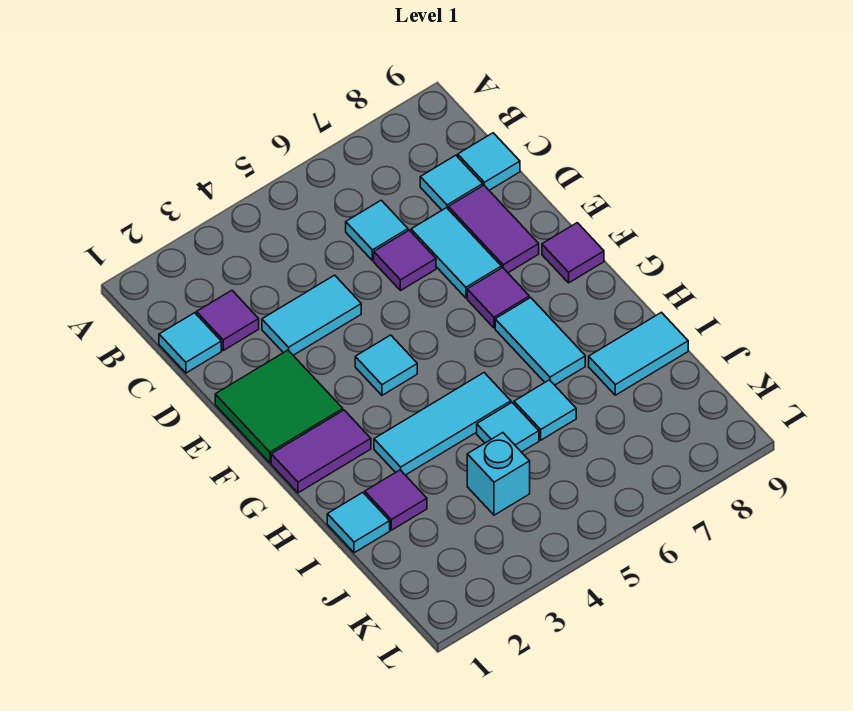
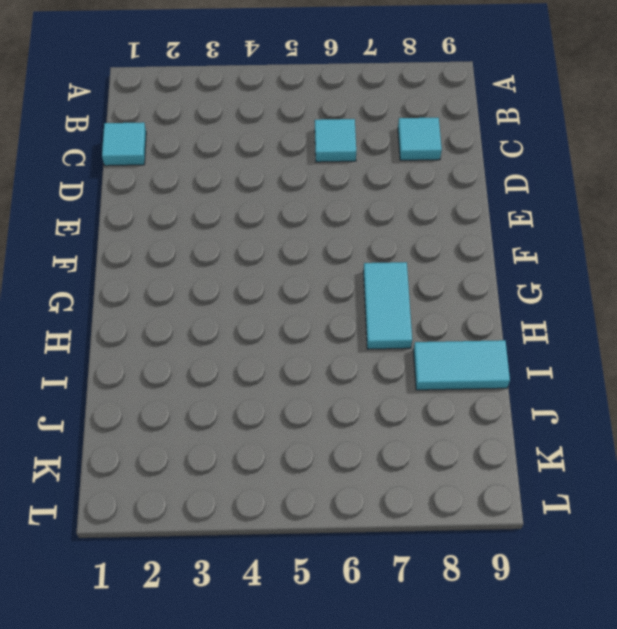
none -> purple 1x1 tile [196,290,259,350]
none -> cyan 1x1 tile [458,133,520,190]
none -> cyan 1x2 tile [262,275,361,355]

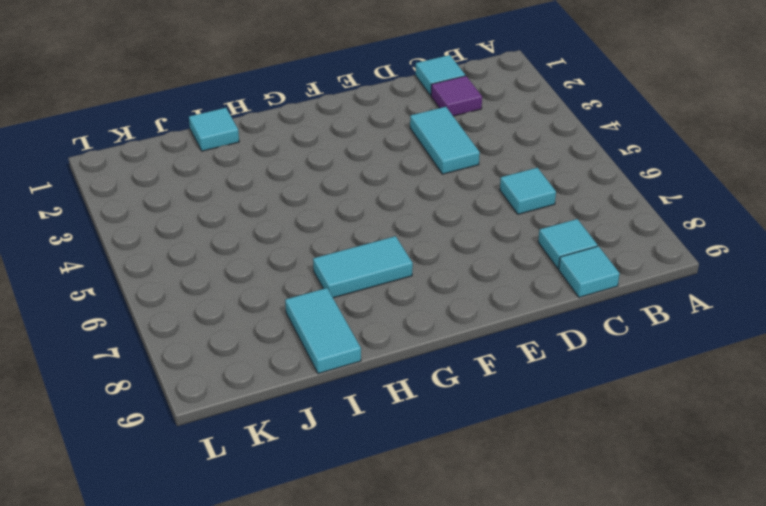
none -> purple 1x1 tile [374,230,436,291]
none -> cyan 1x2 tile [411,208,501,298]
none -> purple 1x2 tile [448,185,539,273]

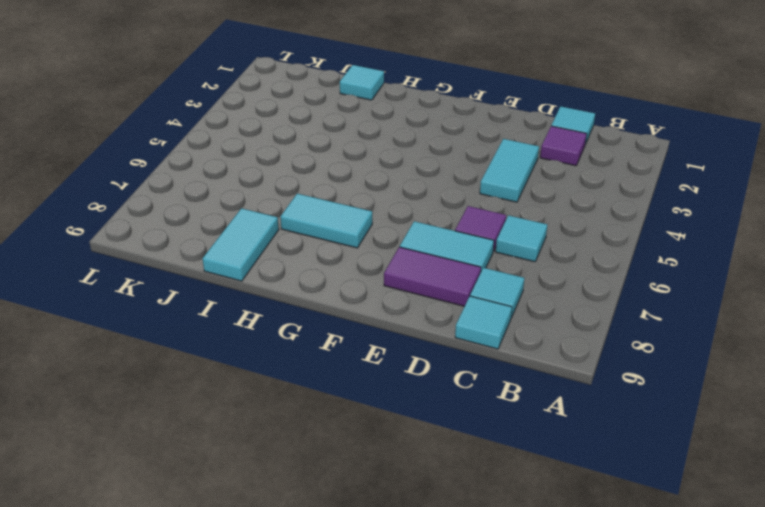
none -> green 2x2 tile [215,350,343,463]
none -> cyan 1x1 tile [355,335,417,395]
none -> purple 1x1 tile [467,268,529,328]

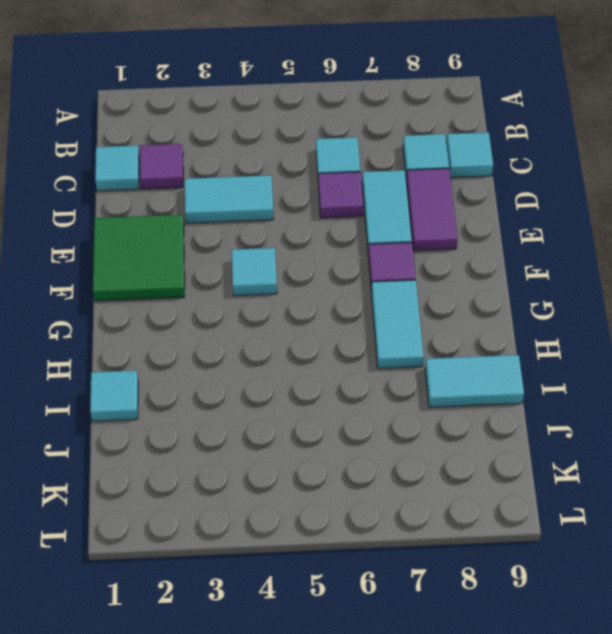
none -> purple 1x1 tile [542,223,604,283]
none -> purple 1x2 tile [271,410,371,493]
none -> cyan 1x3 tile [374,373,511,475]

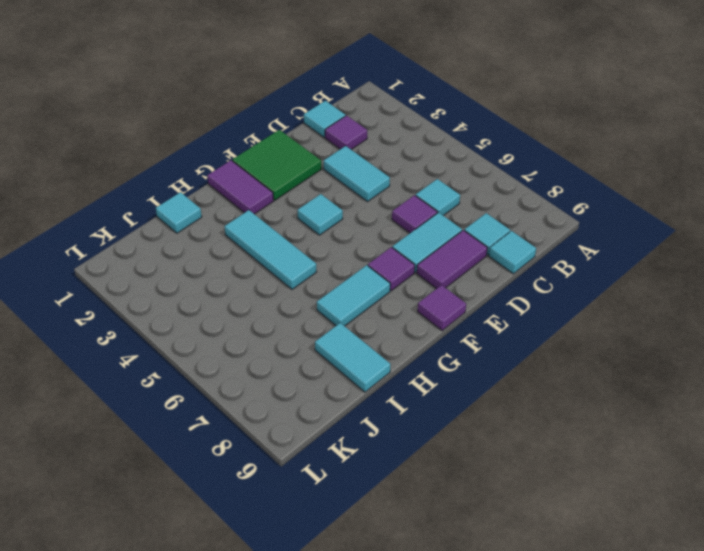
none -> purple 1x1 tile [365,470,427,530]
none -> cyan 1x1 tile [477,403,539,452]
none -> cyan 1x1 tile [514,380,576,440]

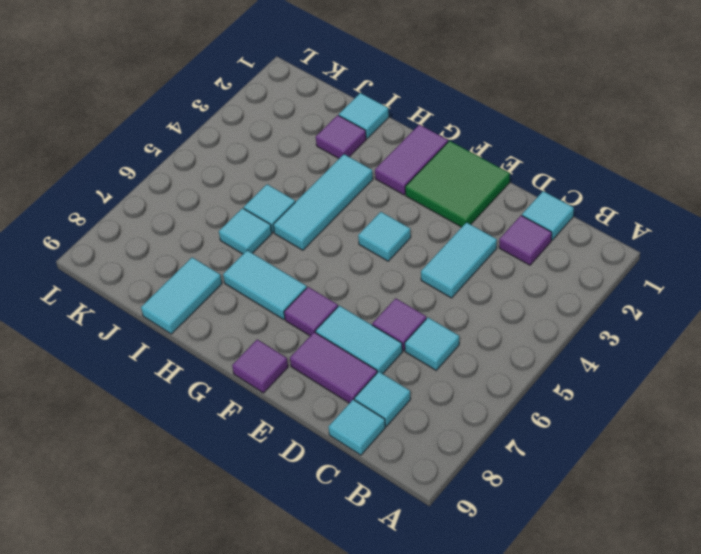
none -> cyan 1x1 brick [467,433,530,515]

